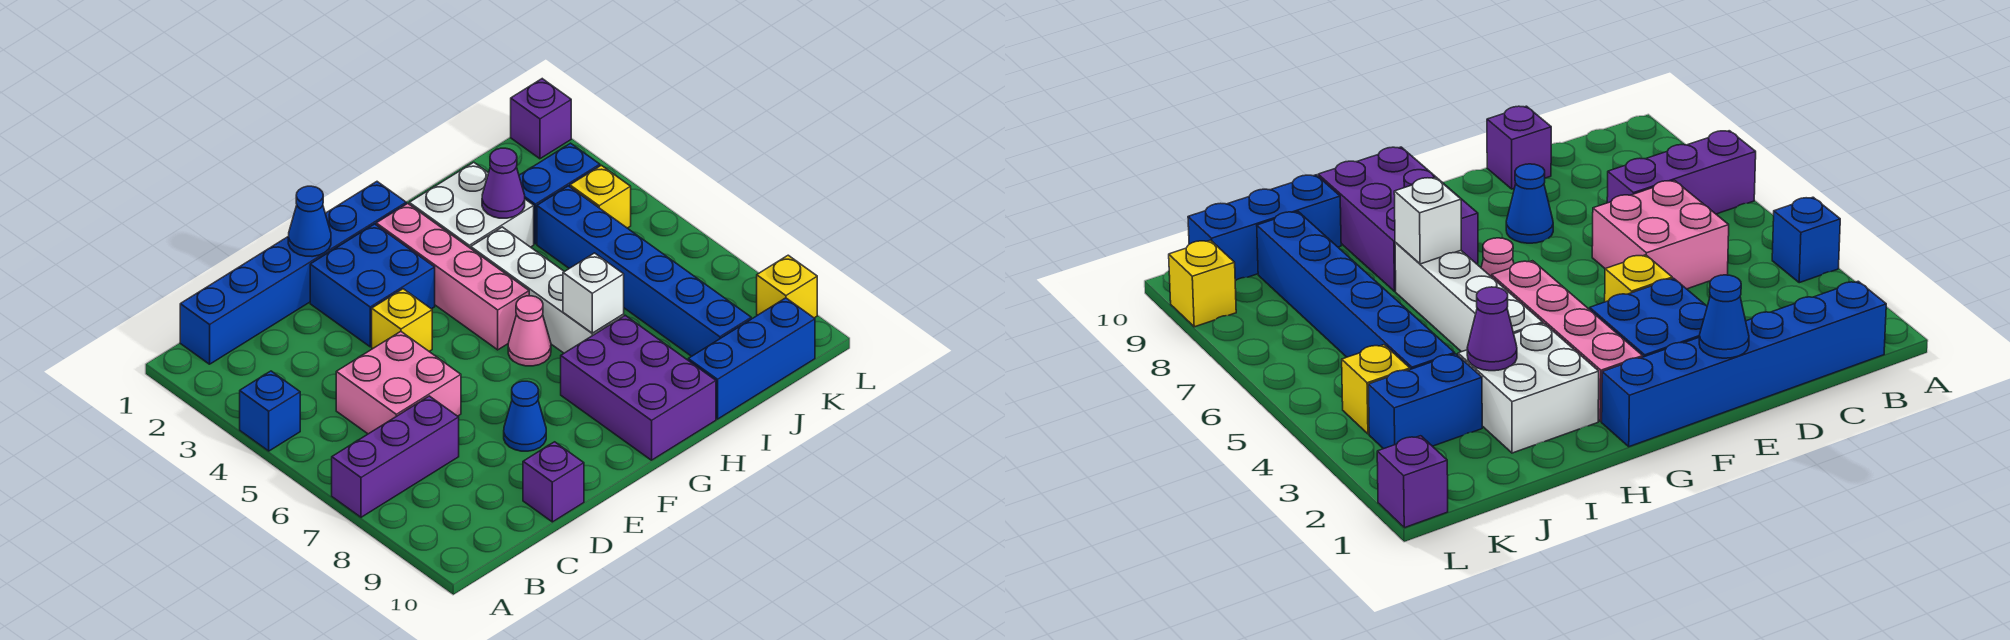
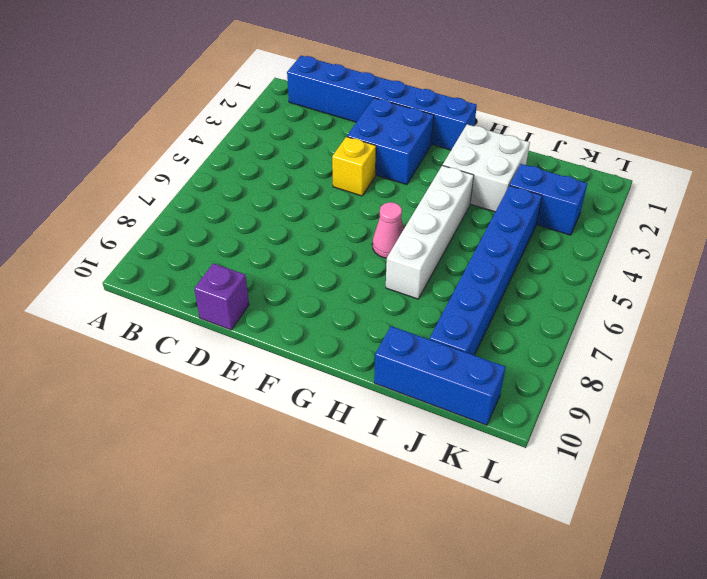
none -> blue 1x1 brick [240,371,300,451]
none -> purple 1x3 brick [332,396,459,517]
none -> pink 2x2 brick [336,331,461,434]

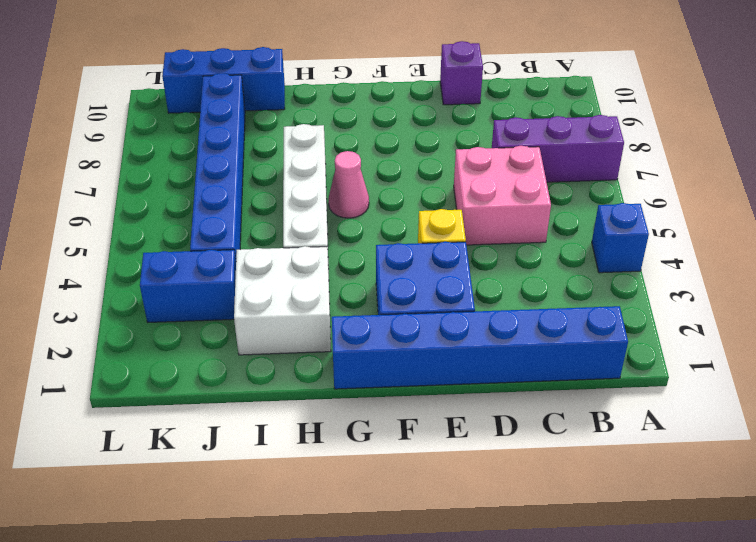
none -> blue 1x1 cone [504,381,546,451]
none -> pink 1x4 brick [376,203,529,350]
none -> purple 2x3 brick [561,315,716,460]

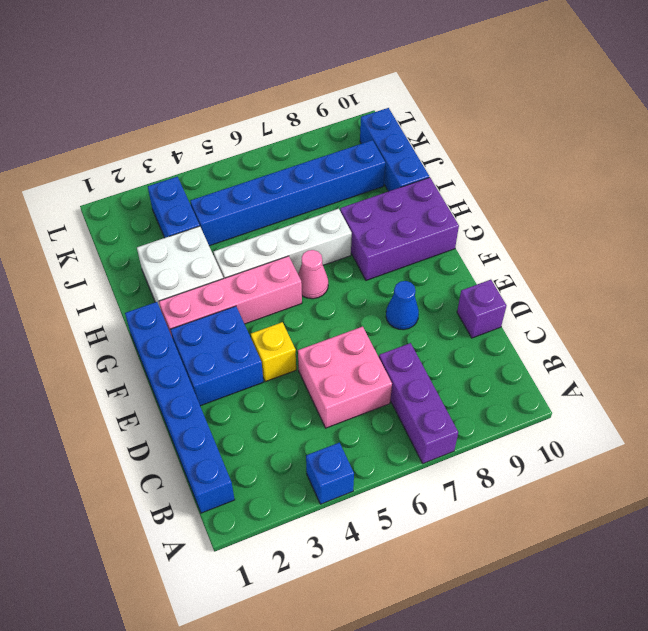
none -> yellow 1x1 brick [570,165,631,228]
none -> purple 1x1 brick [511,79,571,159]
none -> yellow 1x1 brick [757,255,817,318]

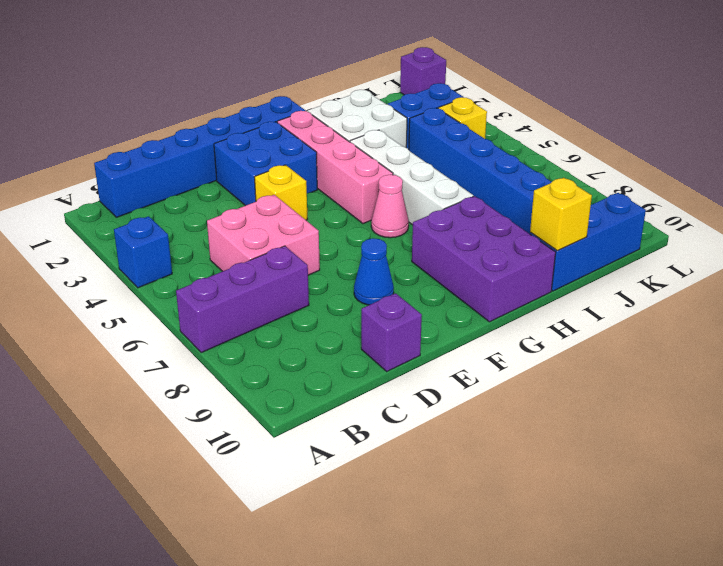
yellow 1x1 brick [530,178,592,251] -> yellow 1x1 brick moved to [757,255,817,318]
none -> blue 1x1 cone [288,186,331,257]
none -> white 1x1 brick [563,253,624,333]
none -> purple 1x1 cone [482,148,525,218]

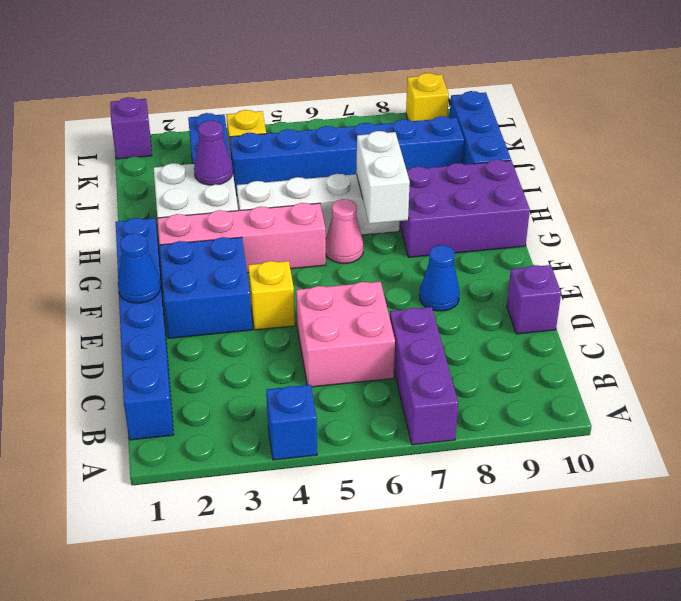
white 1x2 brick [357,131,410,224] -> white 1x1 brick [563,253,624,333]

